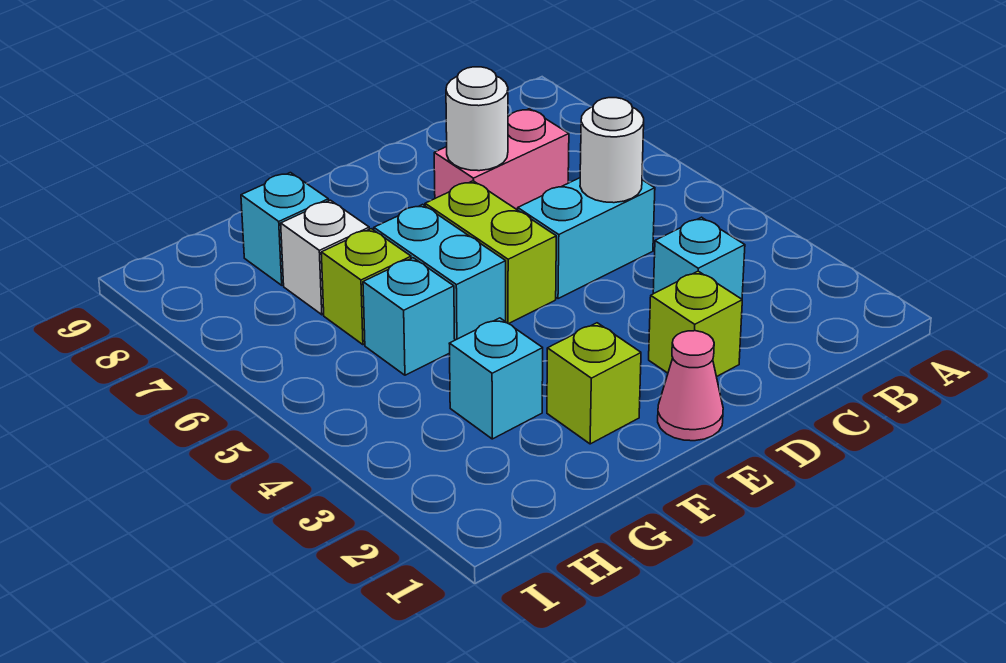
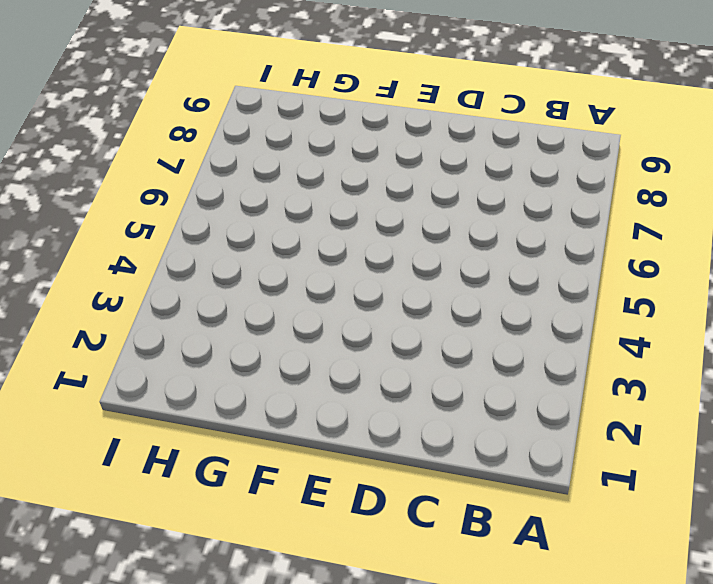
none -> cyan 1x1 brick [653,217,745,299]
none -> cyan 1x2 brick [518,178,655,299]
none -> pink 1x2 brick [434,109,569,210]

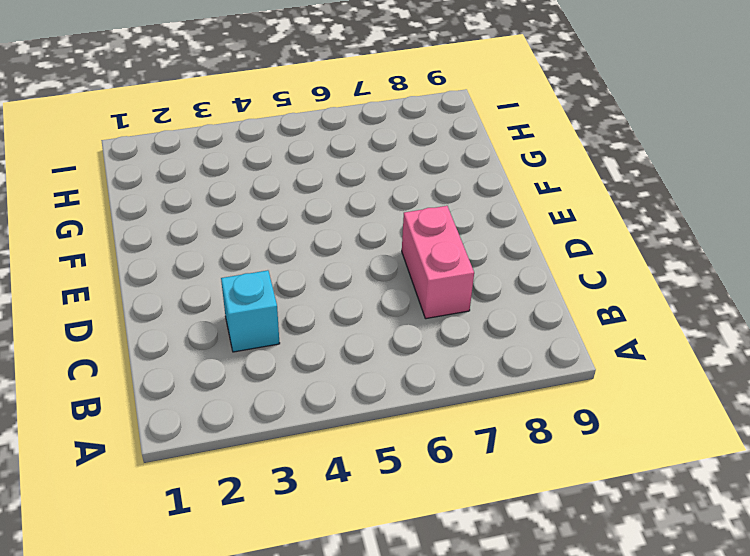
none -> cyan 1x2 brick [518,178,655,299]
none -> lime 1x1 brick [649,271,742,377]
none -> pink 1x1 cone [658,331,723,441]

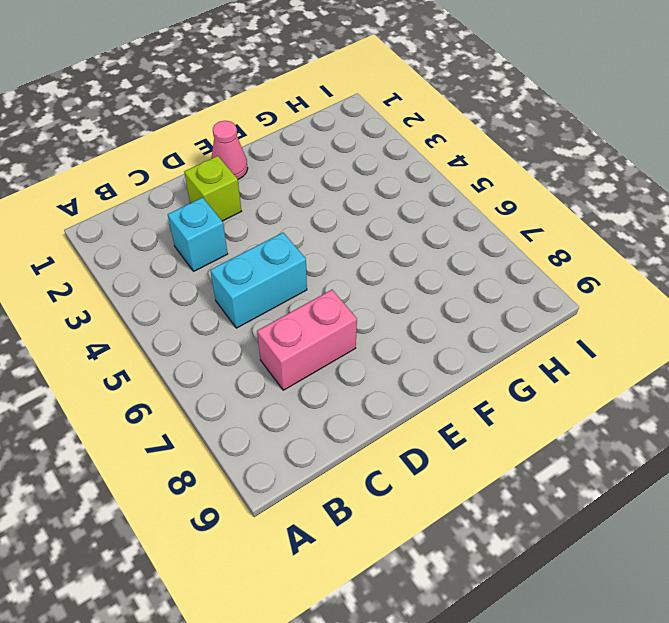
none -> lime 1x2 brick [425,181,556,324]
none -> lime 1x1 brick [547,323,641,444]
none -> cyan 1x2 brick [374,204,506,340]

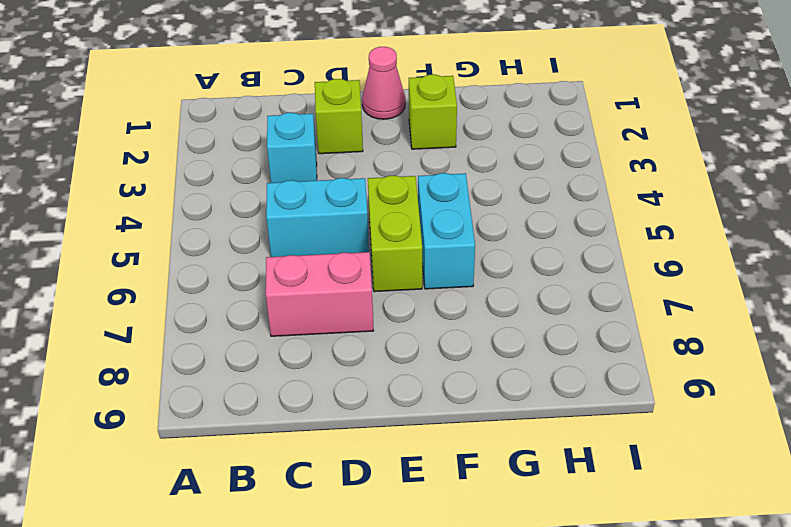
none -> cyan 1x1 brick [449,318,543,439]
none -> cyan 1x1 brick [363,258,455,375]
none -> lime 1x1 brick [321,229,411,345]

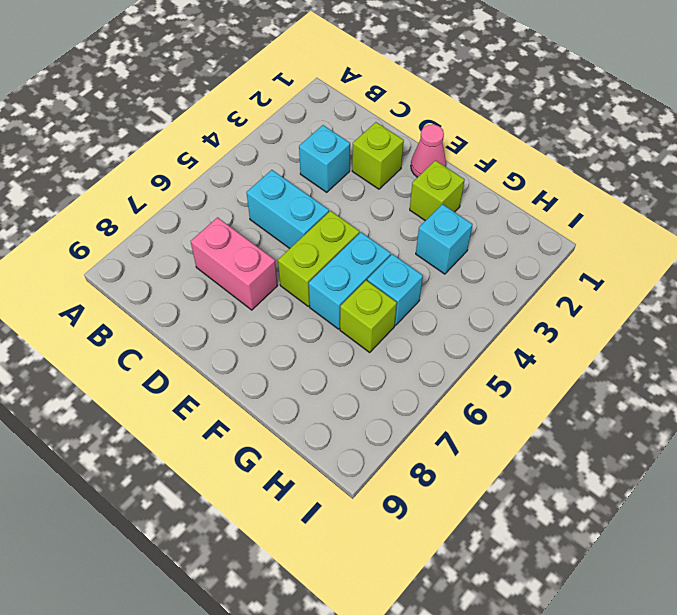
none -> white 1x1 brick [281,200,369,315]
none -> cyan 1x1 brick [241,173,329,285]
none -> white 1x1 round brick [580,98,644,203]

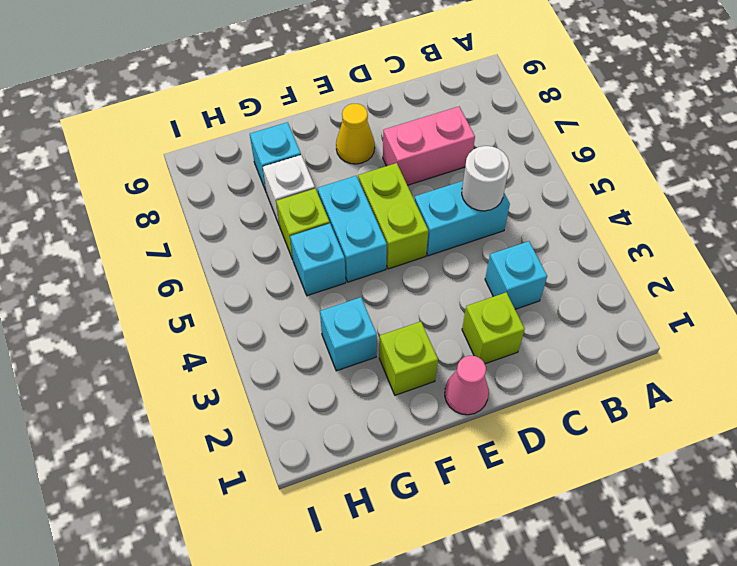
yellow 1x1 cone [336,104,375,164] -> none
none -> white 1x1 round brick [446,67,508,171]

